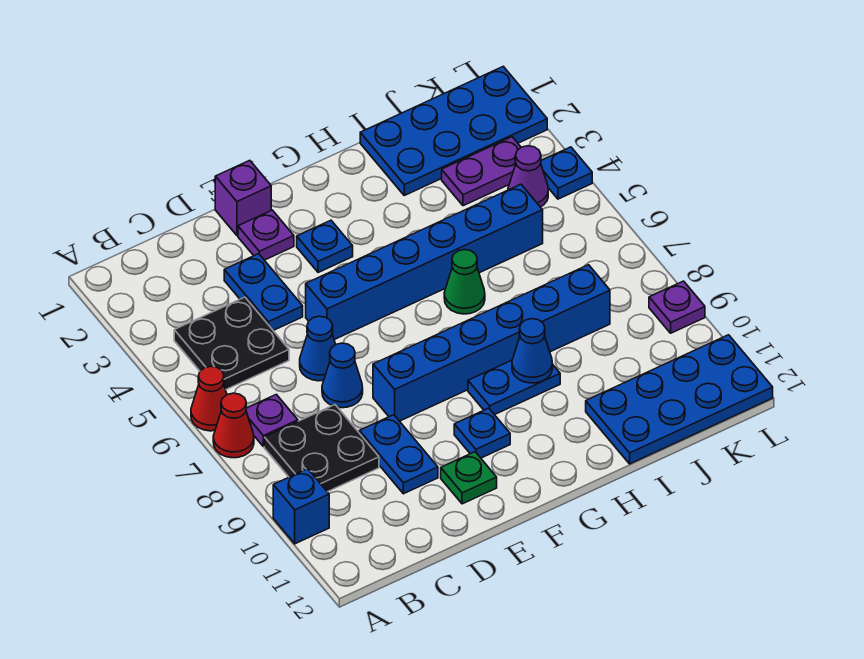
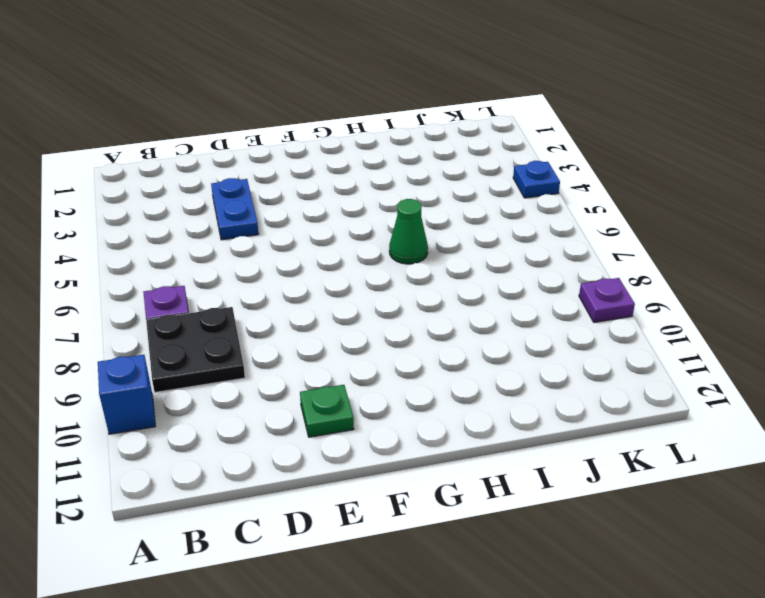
none -> red 1x1 cone [191,366,227,431]
none -> red 1x1 cone [213,393,254,458]
none -> black 2x2 plate [174,297,289,390]

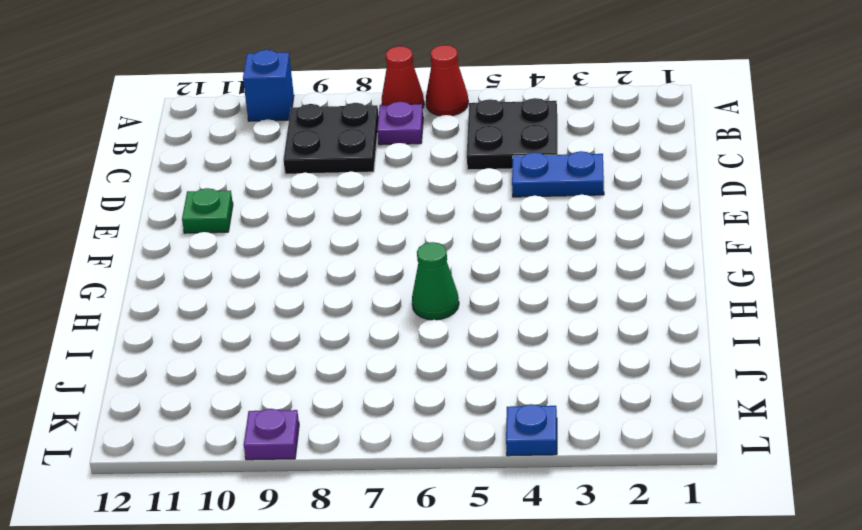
none -> blue 1x1 cone [300,316,336,381]
none -> blue 1x1 cone [322,343,363,408]
none -> blue 1x2 plate [359,415,438,494]

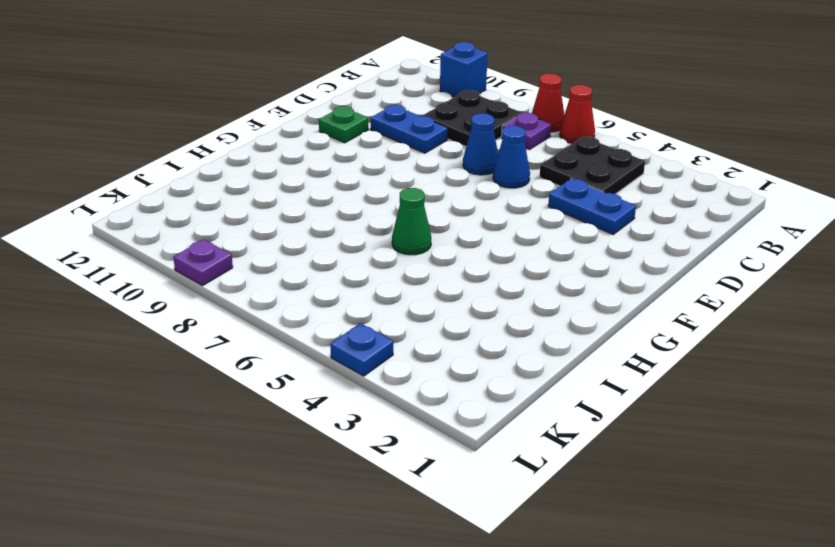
none -> purple 1x1 brick [215,160,271,235]
none -> purple 1x1 plate [238,210,294,260]
none -> blue 1x6 brick [306,184,543,340]

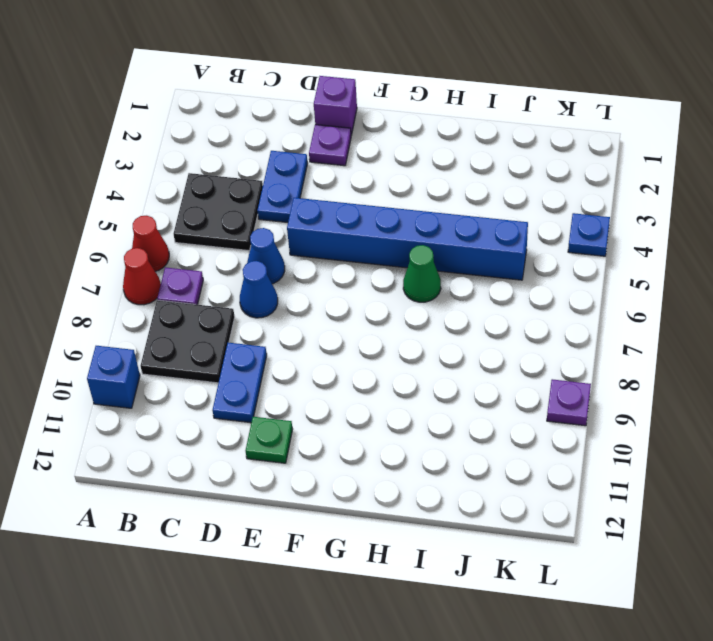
none -> blue 1x6 brick [373,265,610,421]
none -> blue 1x1 plate [297,220,353,273]
none -> blue 1x1 plate [454,408,510,458]

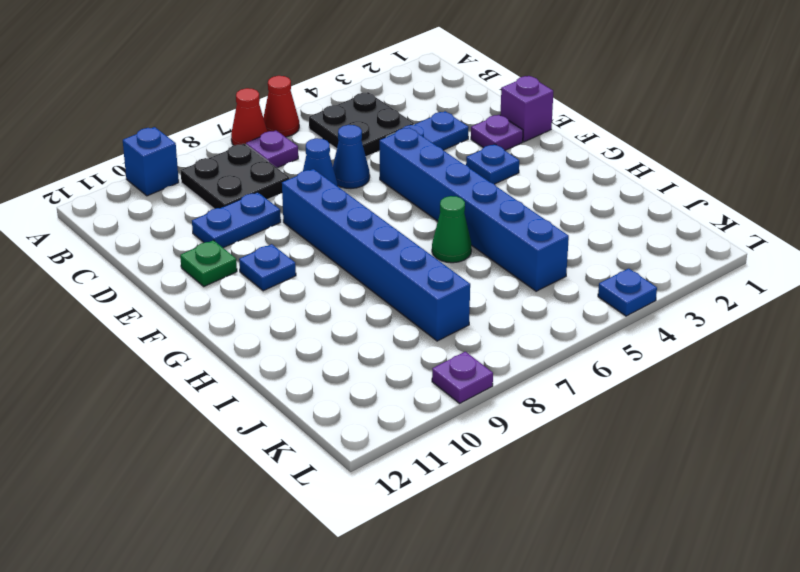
none -> blue 1x2 plate [468,360,560,415]
none -> blue 2x4 plate [360,66,547,195]
none -> blue 2x4 plate [586,335,773,464]

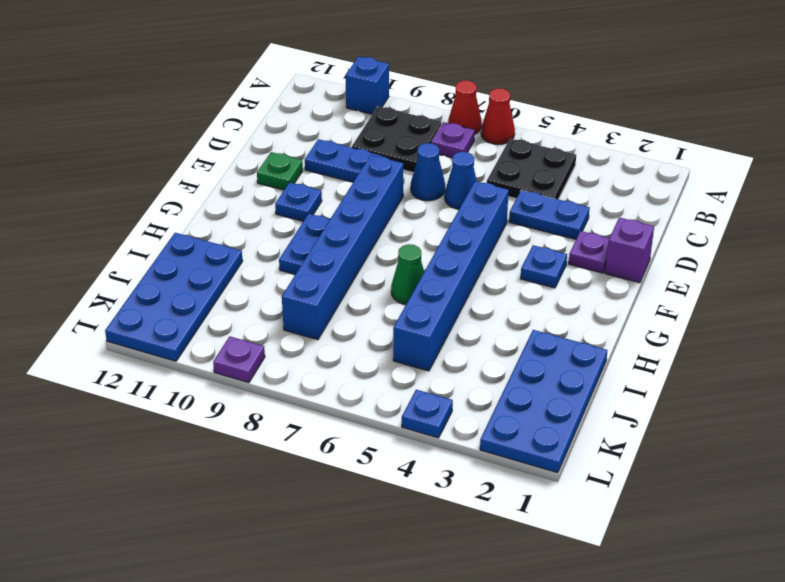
none -> purple 1x2 plate [442,137,521,206]
none -> purple 1x1 cone [508,146,548,207]
none -> blue 1x1 cone [512,319,553,383]

